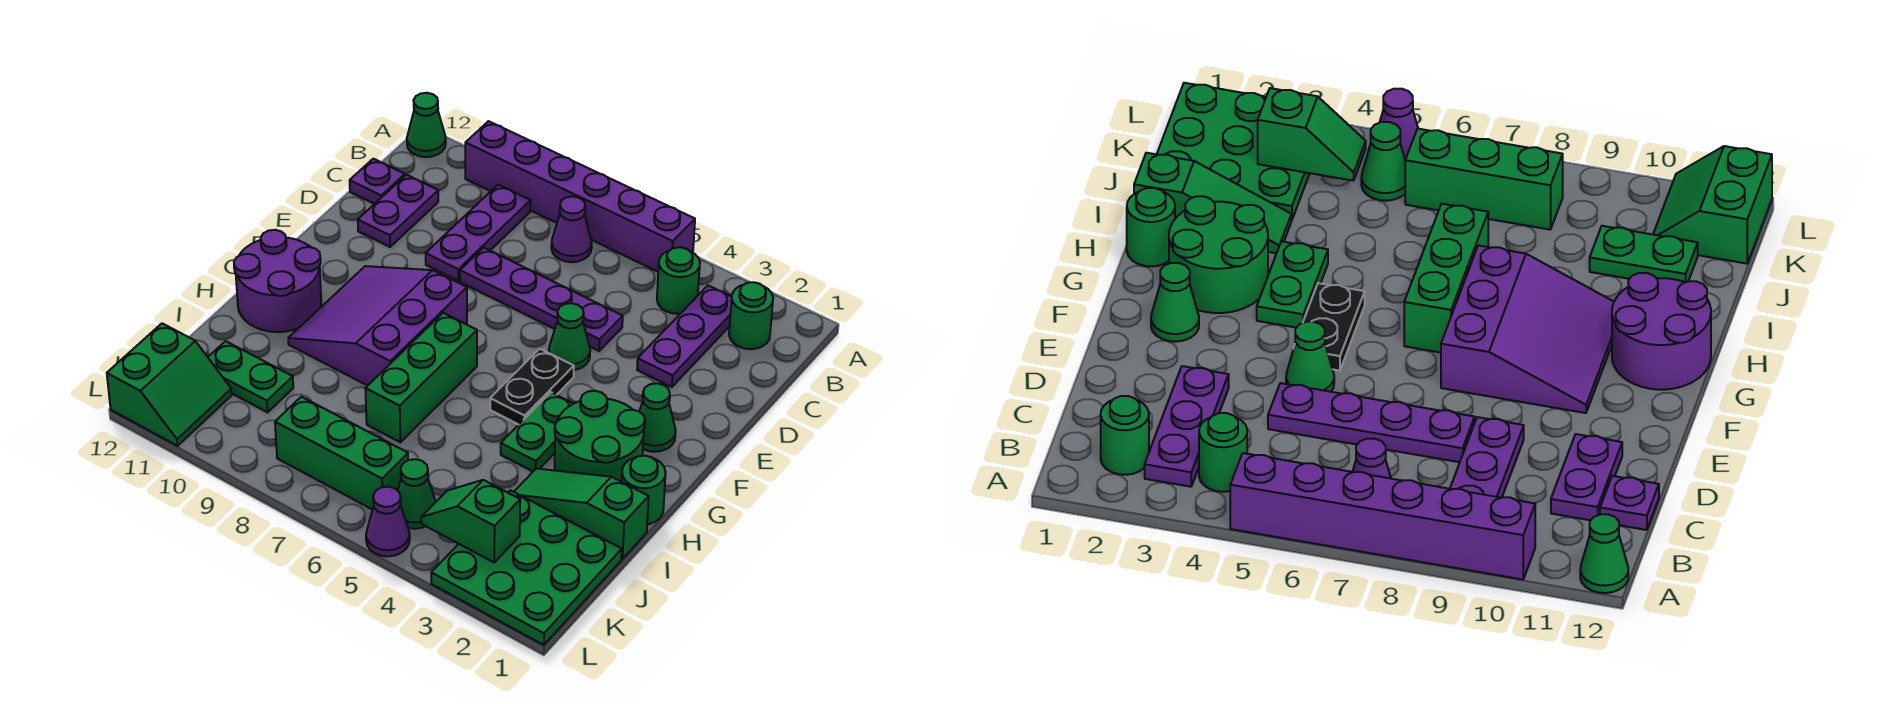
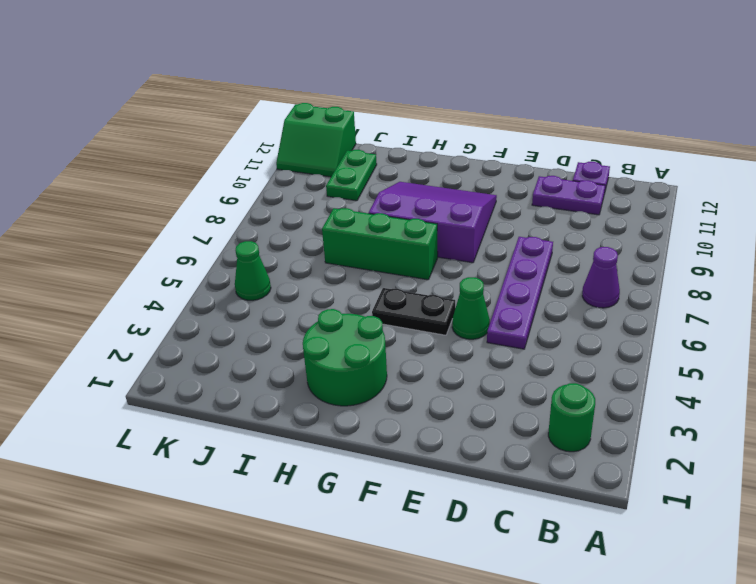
none -> purple 1x6 brick [465,121,695,272]
none -> green 1x1 cone [407,93,446,157]
none -> purple 1x3 plate [637,286,732,387]

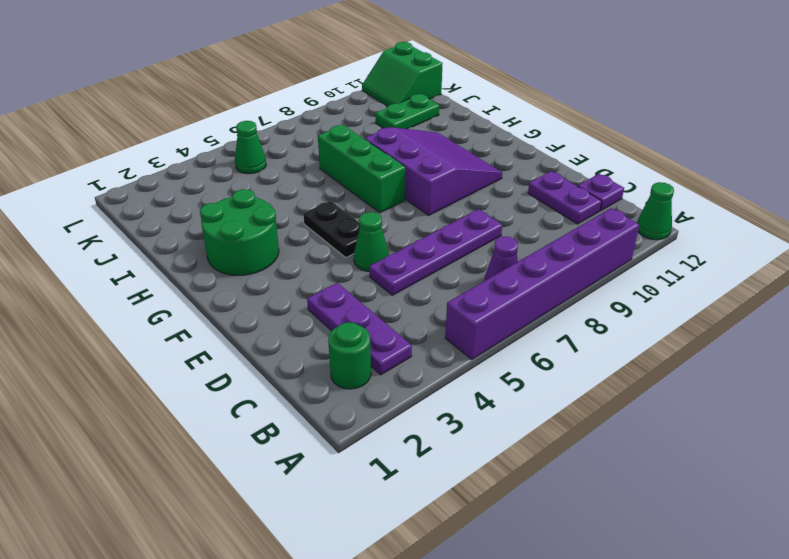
none -> green 1x1 round brick [657,247,700,314]
none -> purple 1x3 plate [426,185,531,281]
none -> green 1x1 cone [639,383,676,452]

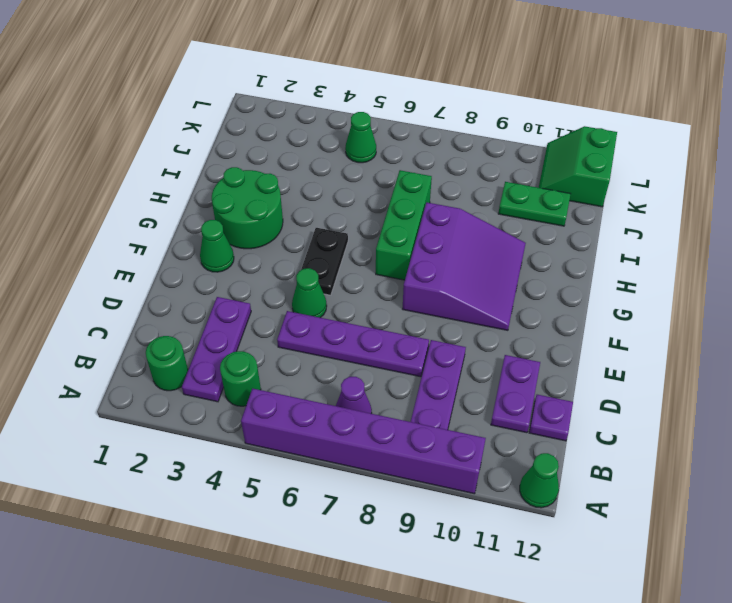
none -> green 1x2 plate [501,392,573,471]
none -> purple 2x2 round brick [234,230,321,332]
none -> green 1x1 round brick [622,456,666,524]

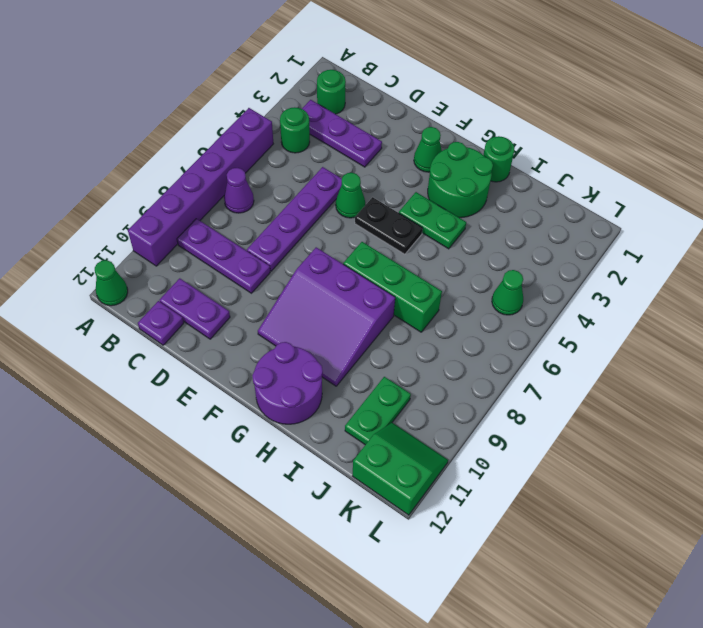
none -> green 1x3 slope [514,469,649,559]
none -> green 3x3 plate [431,490,622,645]
none -> green 1x3 brick [275,397,408,510]

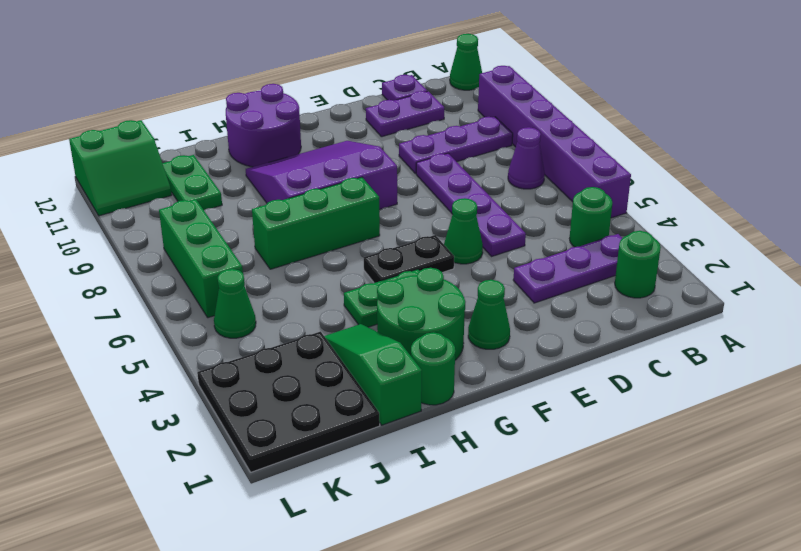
black 3x3 plate [197,332,380,472] -> green 3x3 plate [431,490,622,645]
none -> purple 1x1 cone [366,487,410,556]
none -> green 1x2 slope [421,480,520,562]

